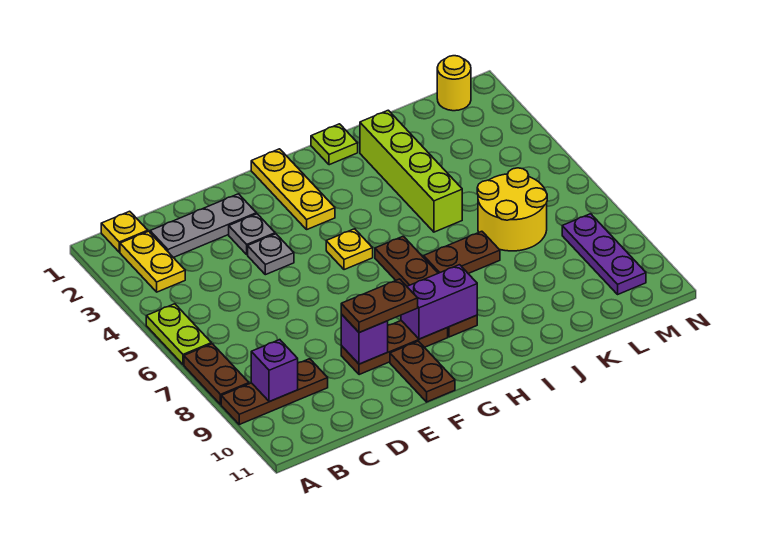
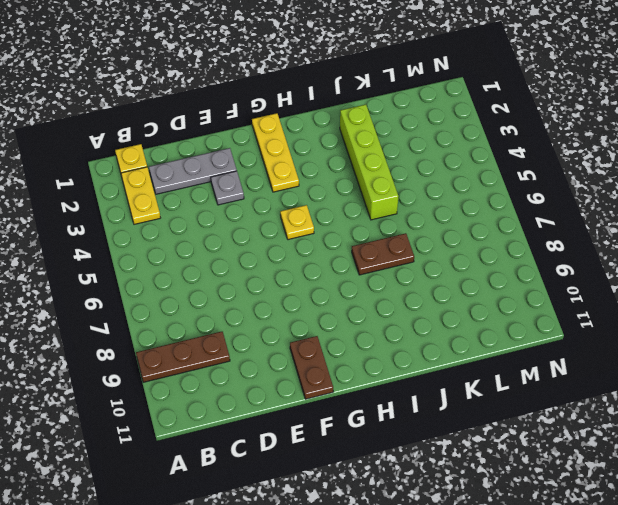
none -> lime 1x2 plate [146,304,211,365]
none -> brown 1x2 plate [184,344,249,405]
none -> grey 1x1 plate [248,234,294,275]

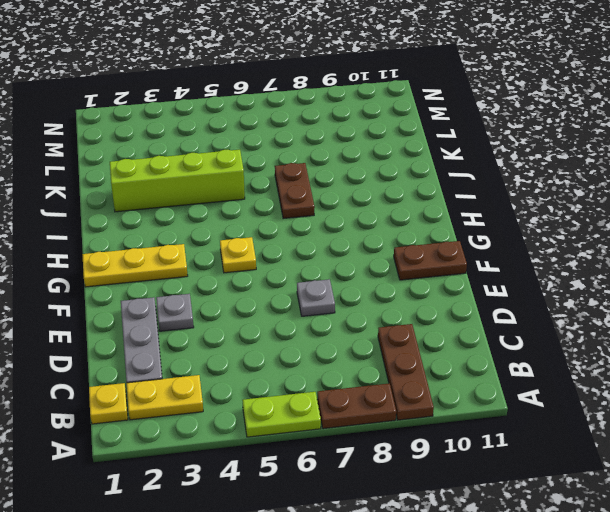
grey 1x1 plate [297,279,335,316] -> grey 1x1 plate moved to [248,234,294,275]
none -> brown 1x3 plate [341,321,448,375]
none -> brown 1x4 plate [375,236,477,337]
none -> lime 1x1 plate [311,124,358,165]

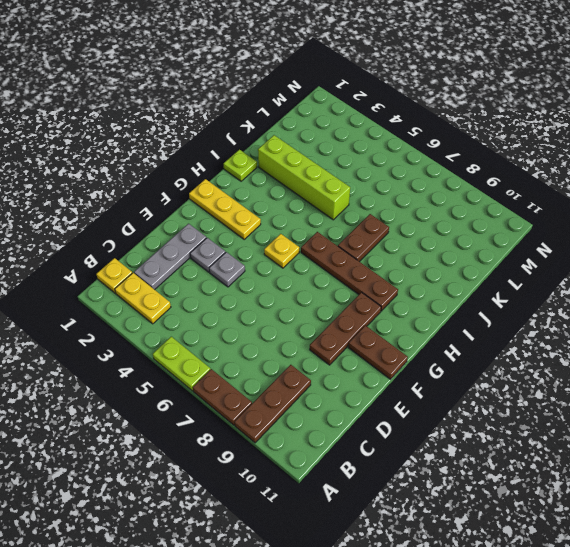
none -> yellow 2x2 round brick [477,168,547,251]
none -> yellow 1x1 round brick [437,56,471,111]
none -> purple 1x3 plate [562,214,646,294]

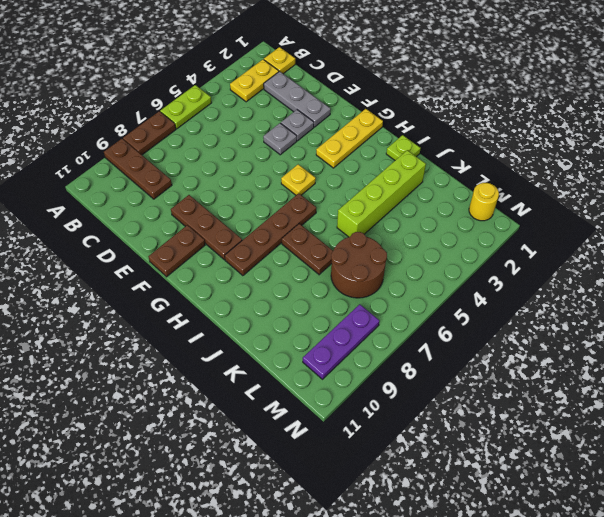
brown 2x2 round brick [331,232,387,298] -> yellow 2x2 round brick [477,168,547,251]
none -> purple 1x1 brick [251,340,298,402]
none -> purple 1x1 brick [341,314,388,364]
none -> purple 1x2 brick [401,265,477,339]

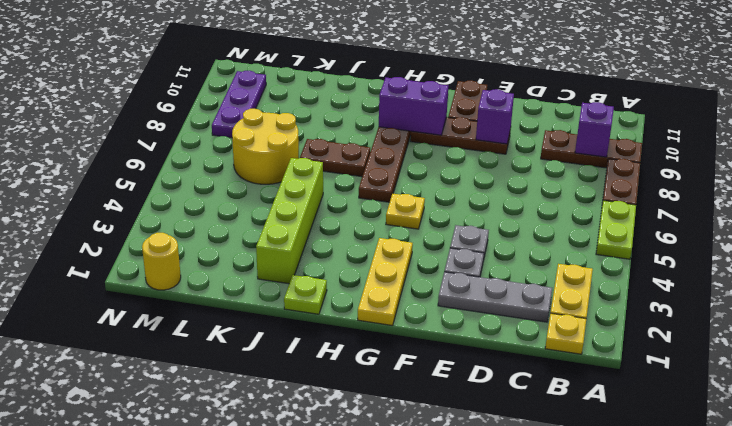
none -> brown 1x2 plate [341,279,418,333]

